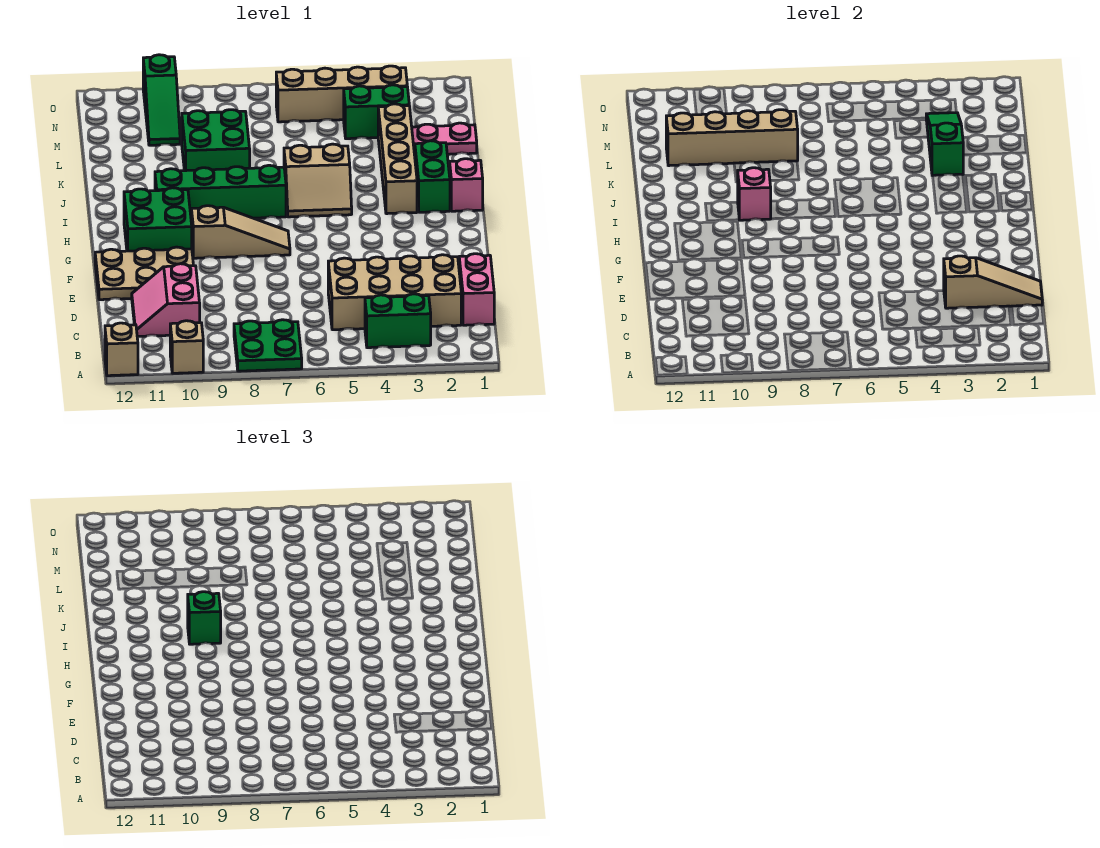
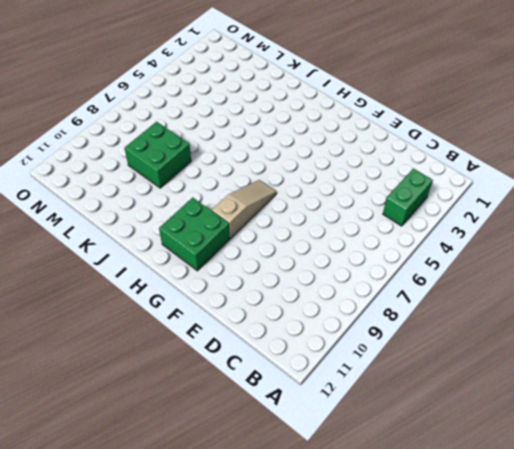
none -> green 2x2 plate [234,320,302,371]
none -> tan 1x1 brick [170,321,203,373]
none -> tan 1x1 brick [105,323,138,376]

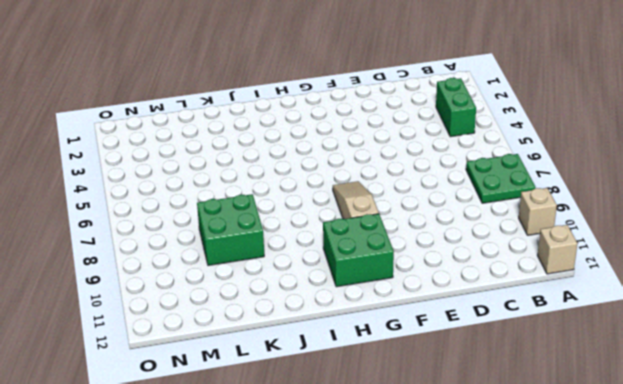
none -> pink 1x2 brick [459,254,494,325]
none -> tan 2x4 brick [328,255,461,330]
none -> pink 2x2 slope [132,264,200,336]

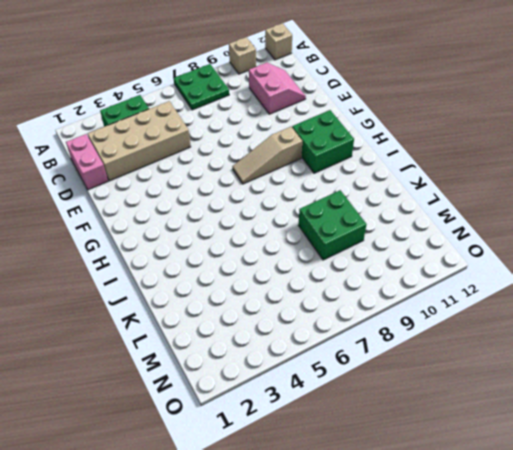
none -> tan 2x3 plate [95,247,194,300]
none -> pink 1x1 brick [450,159,483,211]
none -> green 1x2 brick [415,141,450,212]

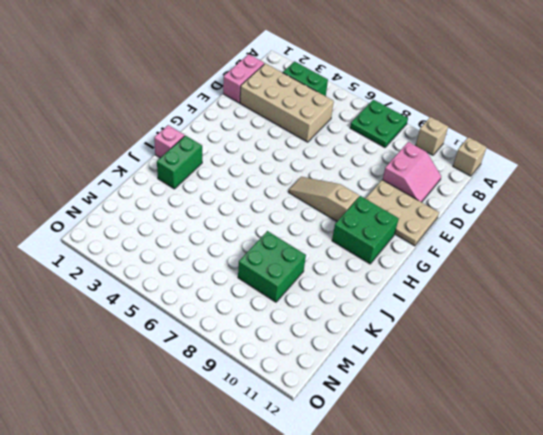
none -> tan 1x4 brick [378,104,417,214]
none -> tan 2x2 slope [284,144,352,217]
none -> green 1x4 brick [155,165,286,218]

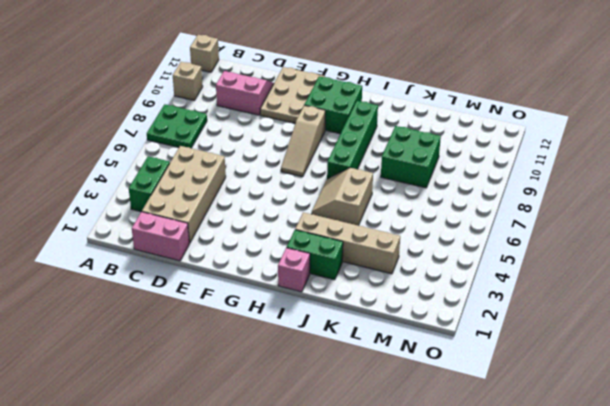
none -> pink 1x2 plate [412,123,477,155]
none -> green 1x2 brick [344,85,409,139]
none -> green 1x3 slope [143,55,180,145]

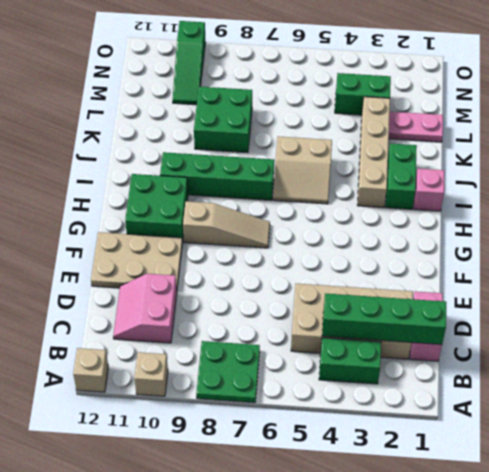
green 1x4 brick [322,293,446,344] -> none
none -> tan 1x4 brick [276,66,407,122]
none -> tan 1x3 slope [944,256,1042,308]
none -> pink 1x1 brick [738,168,771,220]

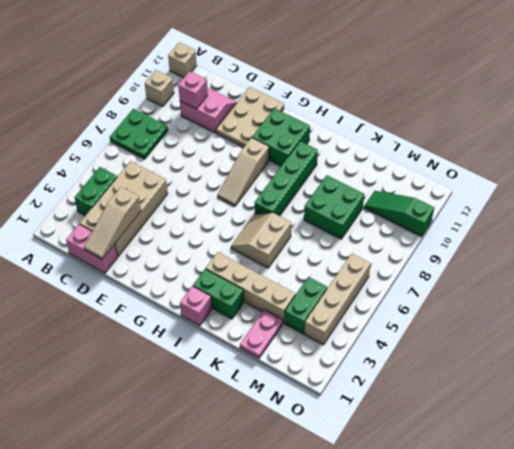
pink 1x1 brick [178,71,208,109] -> pink 1x1 brick moved to [738,168,771,220]
none -> green 1x3 slope [926,113,963,176]
none -> tan 1x4 brick [666,110,798,166]
none -> green 1x1 brick [188,592,221,644]

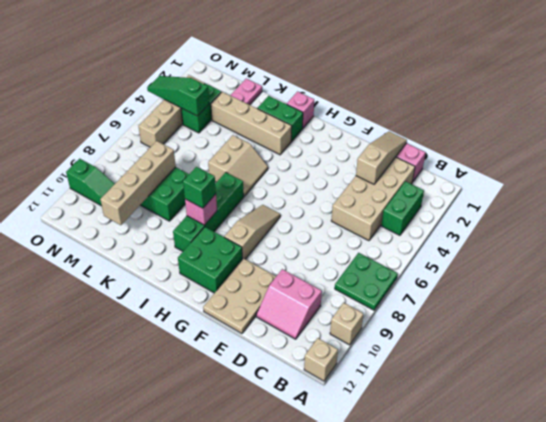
green 1x3 slope [147,76,209,116] -> green 1x3 slope moved to [926,113,963,176]

